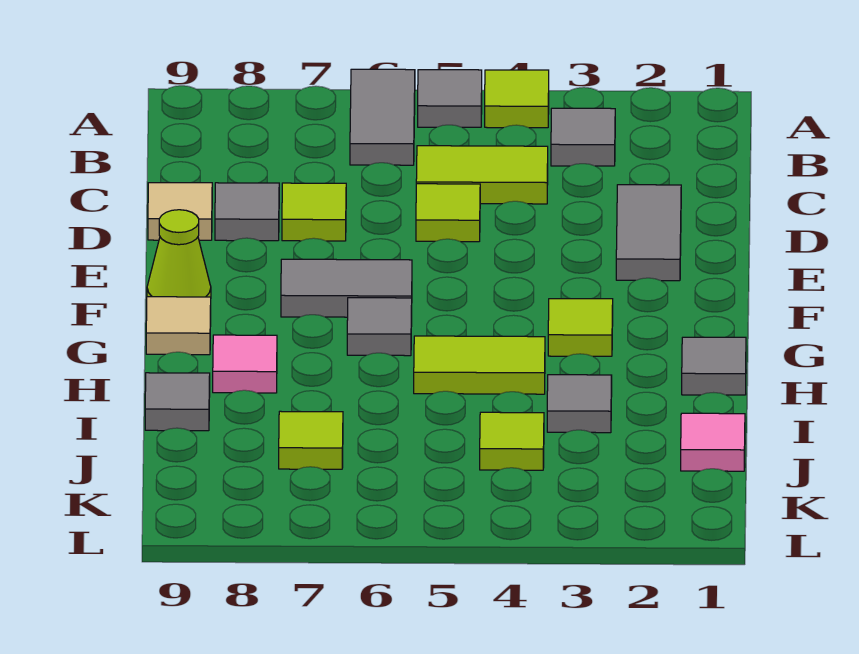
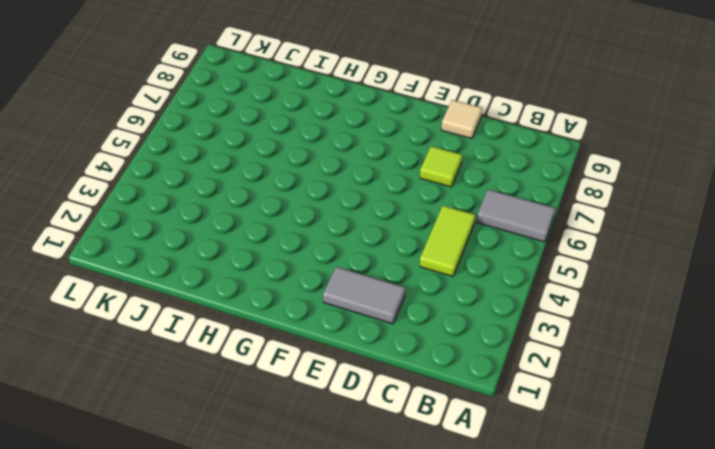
none -> lime 1x1 tile [485,70,549,128]
none -> grey 1x1 tile [418,70,482,127]
none -> grey 1x1 tile [551,108,615,166]

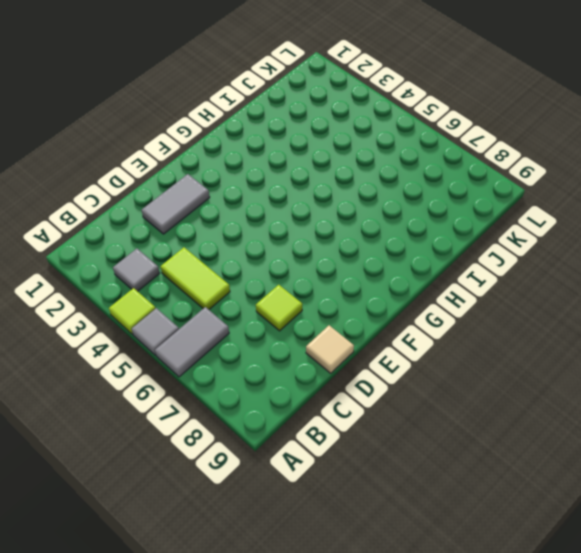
none -> lime 1x1 tile [416,184,480,242]
none -> grey 1x1 tile [215,183,279,241]
none -> grey 1x2 tile [281,259,412,317]

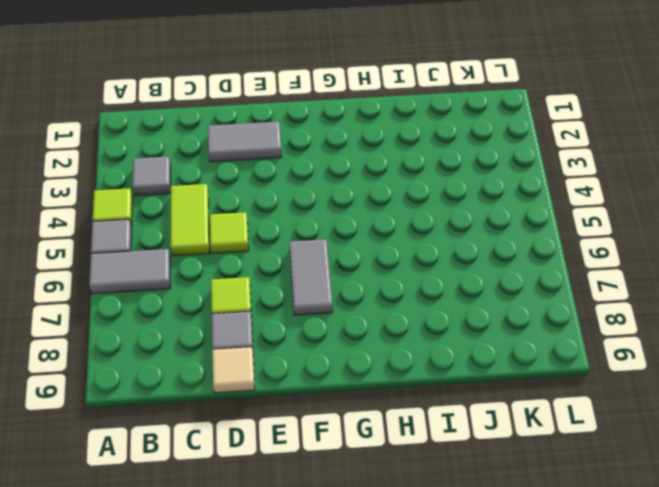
none -> lime 1x1 cone [147,210,211,297]
none -> lime 1x1 tile [548,299,613,356]
none -> grey 1x1 tile [347,298,412,356]

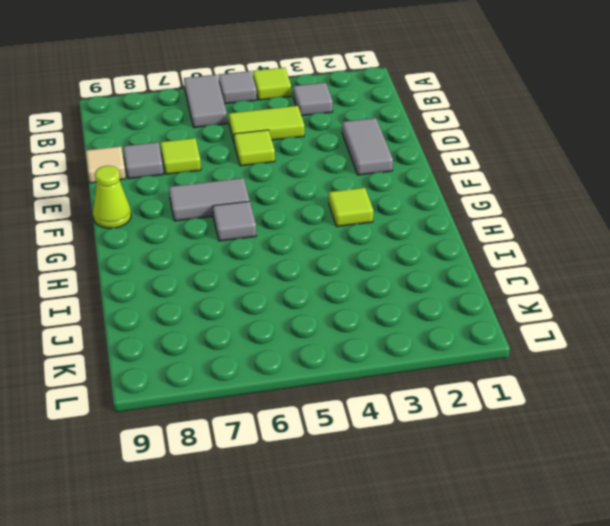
none -> tan 1x1 tile [146,297,211,355]
none -> grey 1x1 tile [682,337,746,395]
none -> lime 1x2 tile [414,336,545,394]

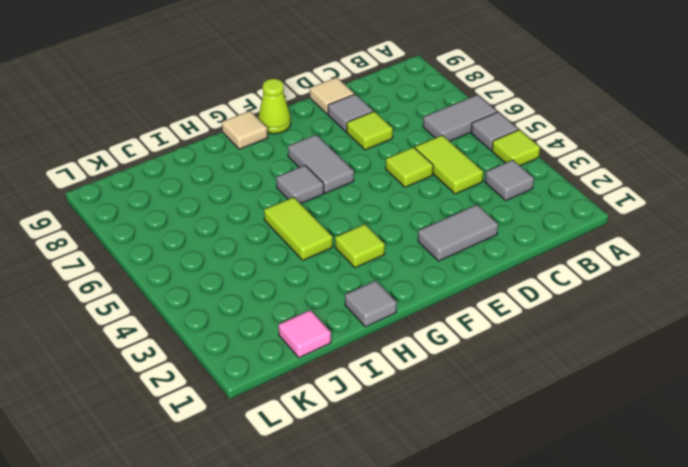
none -> pink 1x1 tile [213,335,277,393]
none -> grey 1x1 tile [547,375,612,433]
none -> grey 1x1 tile [145,373,210,431]

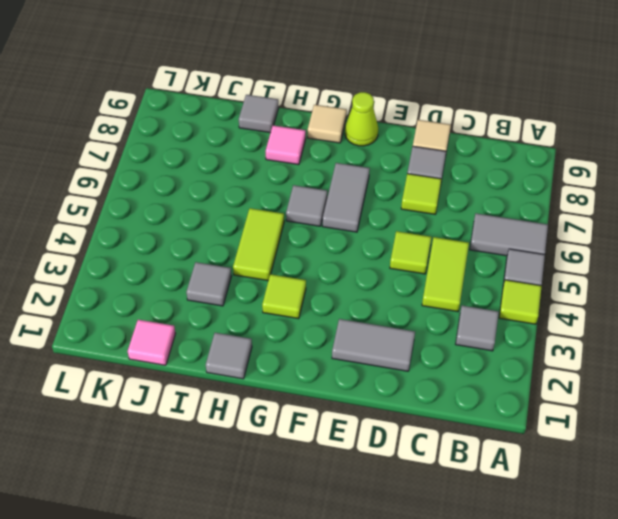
none -> lime 1x1 tile [480,412,544,470]
none -> lime 1x1 tile [279,411,343,469]

